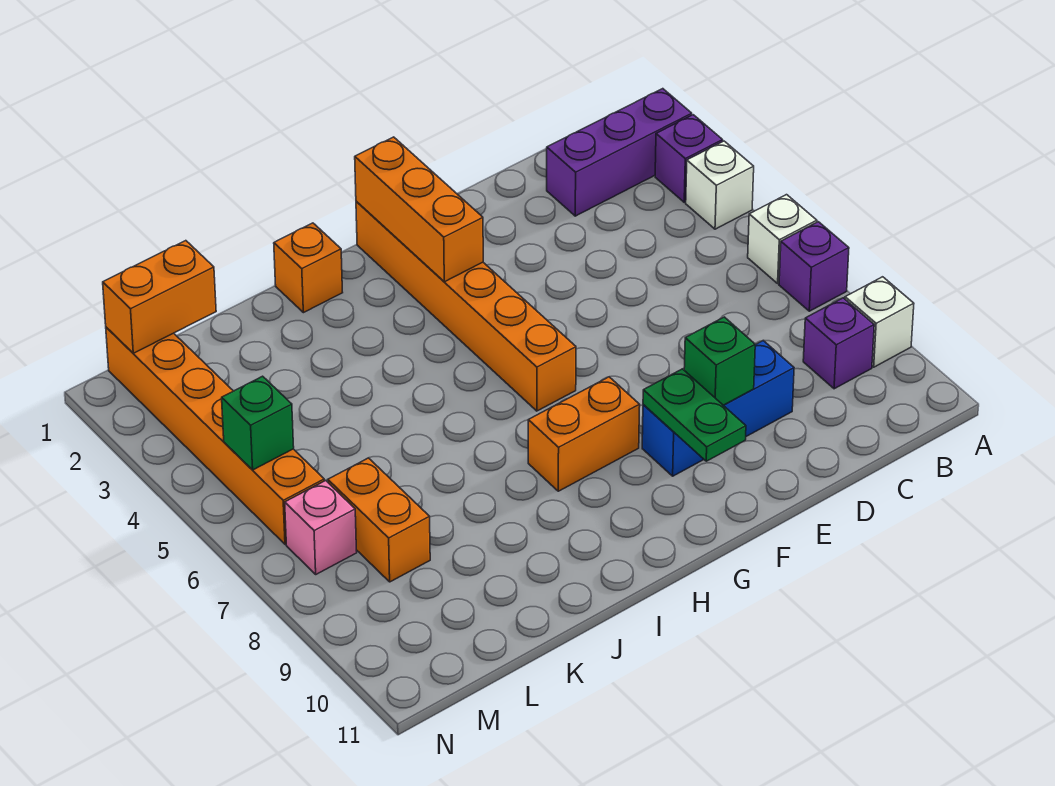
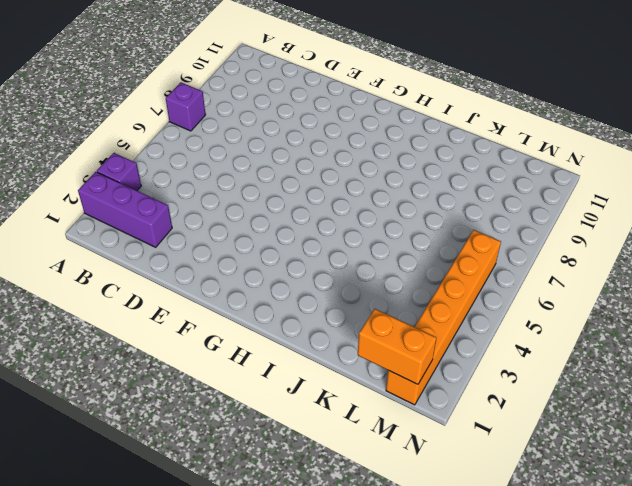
none -> white 1x1 brick [686,141,754,229]
none -> white 1x1 brick [748,195,817,283]
none -> white 1x1 brick [845,277,914,367]

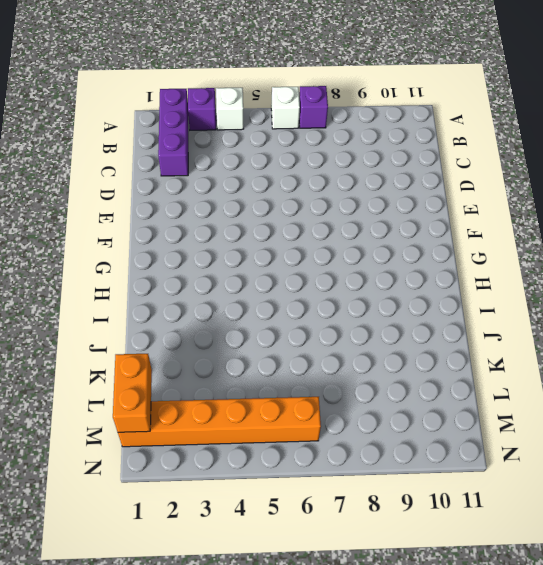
none -> white 1x1 brick [845,277,914,367]
none -> purple 1x1 brick [803,298,874,389]
none -> blue 1x3 brick [642,341,794,476]

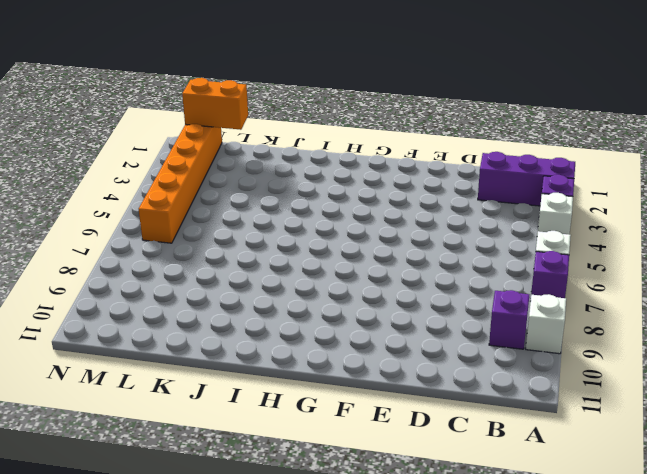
none -> blue 1x3 brick [642,341,794,476]
none -> orange 1x6 brick [356,202,576,411]
none -> orange 1x2 brick [528,377,640,491]

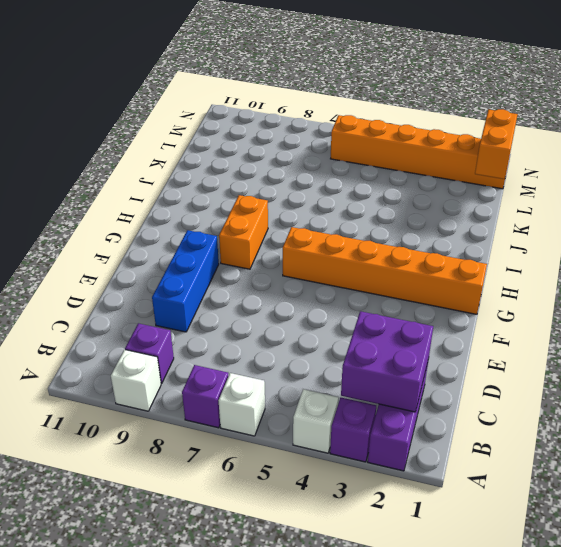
purple 2x2 brick [341,311,433,412] -> none
none -> orange 1x1 brick [274,223,343,313]
none -> orange 1x2 brick [328,458,430,582]
none -> pink 1x1 brick [285,480,357,574]

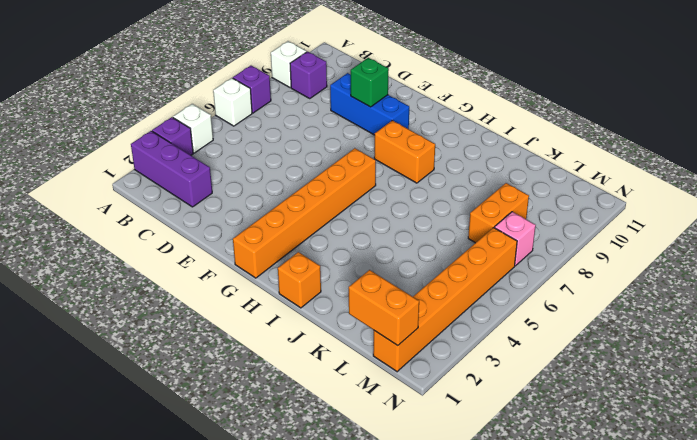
none -> green 1x2 plate [643,369,746,461]
none -> orange 1x3 brick [355,137,483,282]
none -> green 1x1 brick [222,376,294,470]

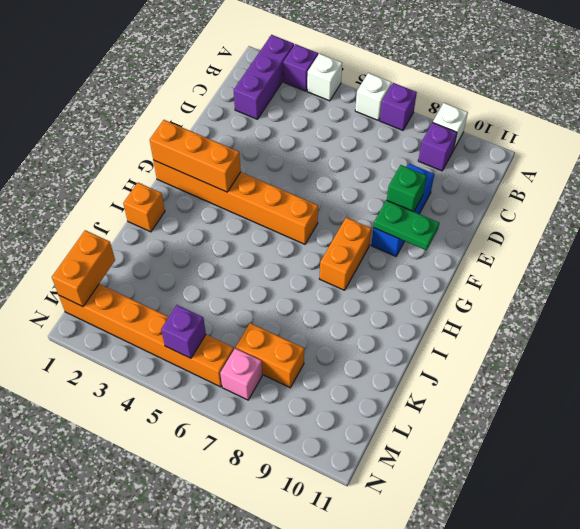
purple 1x1 brick [161,305,206,358] -> green 1x1 brick [222,376,294,470]

